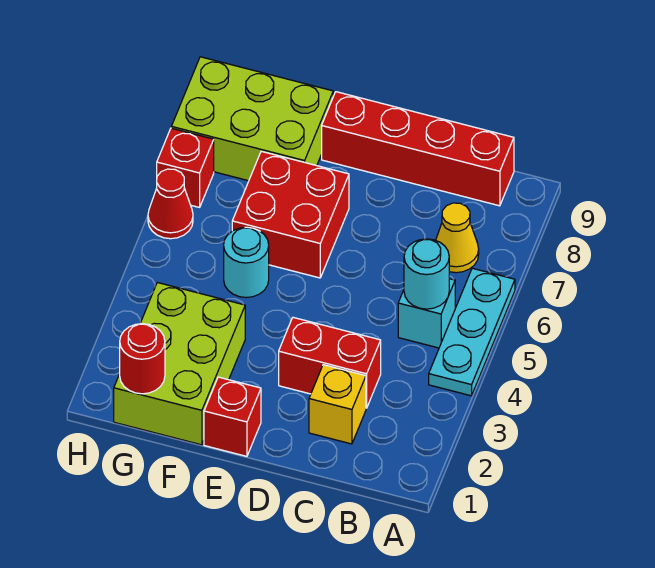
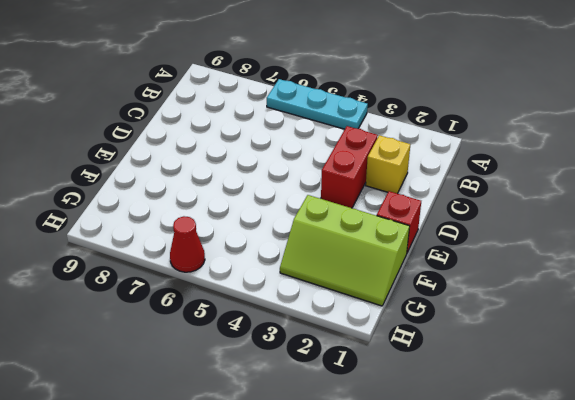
lime 2x3 slope [280,195,410,306] -> lime 2x3 brick [114,283,245,445]
none -> cyan 1x1 brick [398,279,455,348]
none -> yellow 1x1 cone [436,203,479,273]
none -> red 1x4 brick [322,92,514,206]

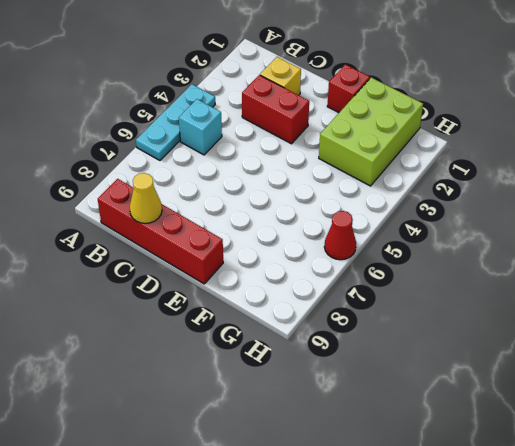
yellow 1x1 cone [130,173,162,223] -> yellow 1x1 cone moved to [436,203,479,273]
none -> red 2x2 brick [232,151,349,278]
none -> cyan 1x1 round brick [224,227,269,298]
none -> lime 2x3 brick [171,57,333,181]

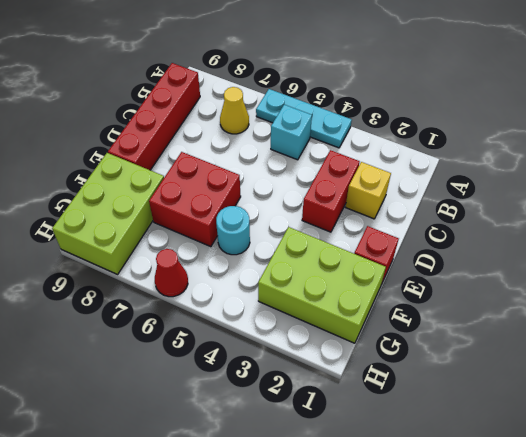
none -> red 1x1 brick [157,128,214,207]
none -> cyan 1x1 round brick [404,239,449,309]
none -> red 1x1 round brick [120,324,165,394]

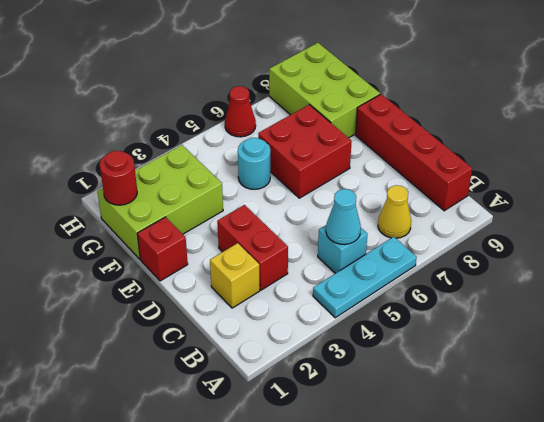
cyan 1x1 cone [326,189,361,244] -> cyan 1x1 round brick [404,239,449,309]
none -> red 1x1 brick [157,128,214,207]

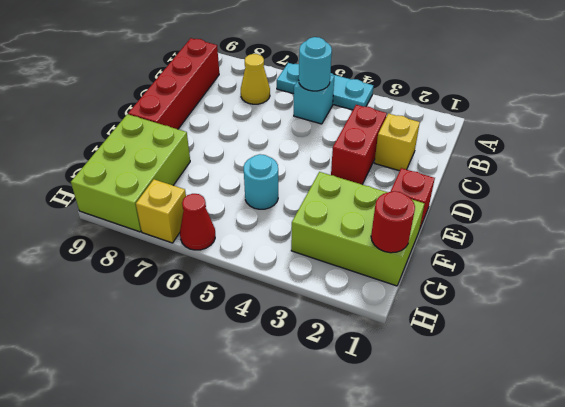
yellow 1x1 brick [136,179,186,243] -> red 1x1 brick [157,128,214,207]
none -> red 2x2 brick [232,151,349,278]

